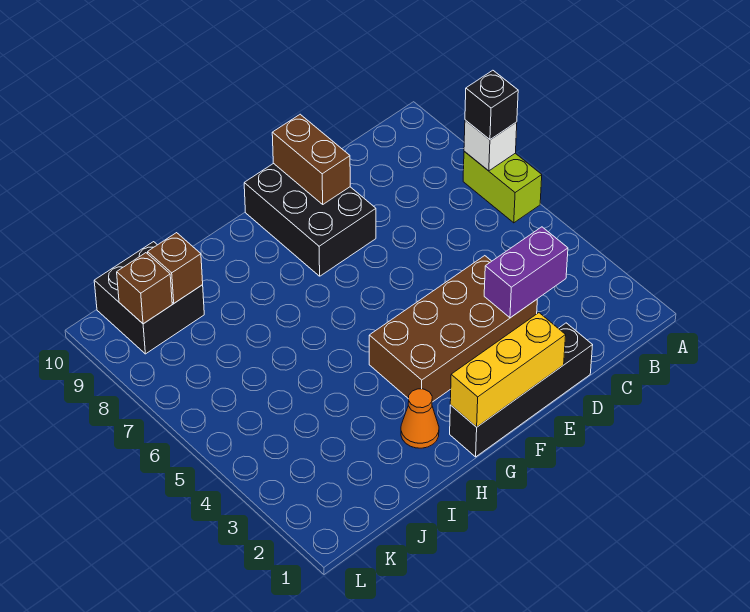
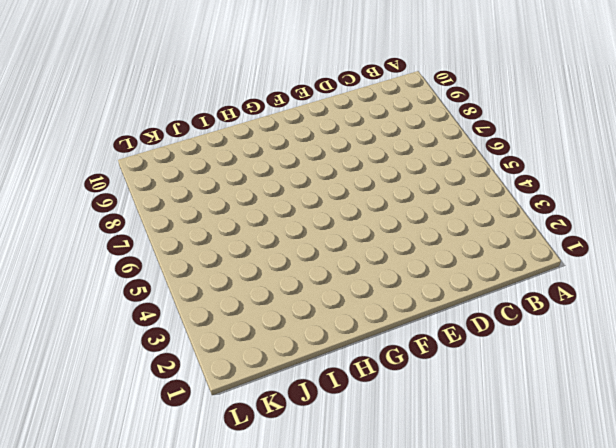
none -> lime 1x2 brick [463,152,542,223]
none -> black 1x4 brick [450,323,593,457]
none -> brown 2x4 brick [369,256,537,402]

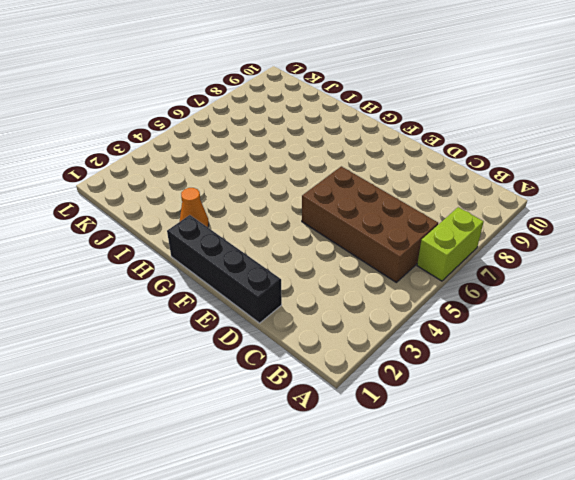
brown 2x4 brick [302,166,438,282] -> brown 2x4 brick moved to [369,256,537,402]
none -> black 2x3 brick [244,163,376,276]
none -> black 2x2 brick [94,242,204,354]
none -> white 1x1 brick [464,120,517,171]

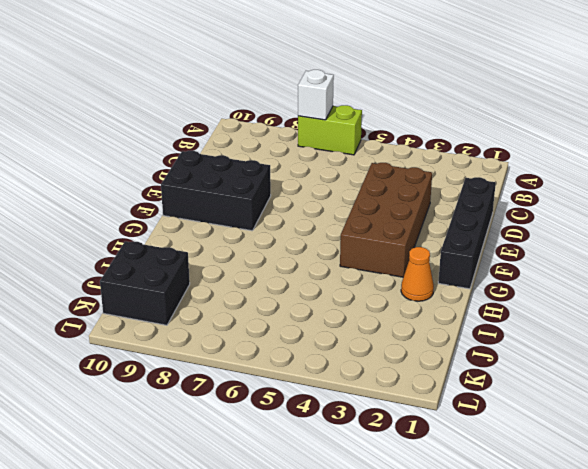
none -> purple 1x2 brick [484,227,568,318]
none -> yellow 1x3 brick [450,313,566,427]
none -> brown 1x2 brick [272,114,350,204]

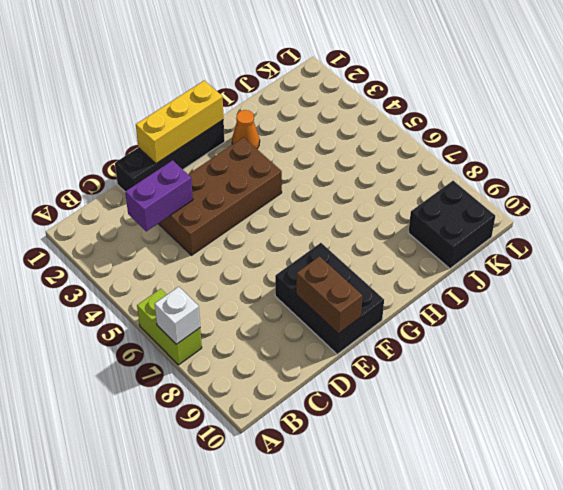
none -> brown 1x1 brick [148,233,203,303]
none -> brown 1x1 brick [117,253,172,324]
none -> black 1x1 brick [465,70,518,140]

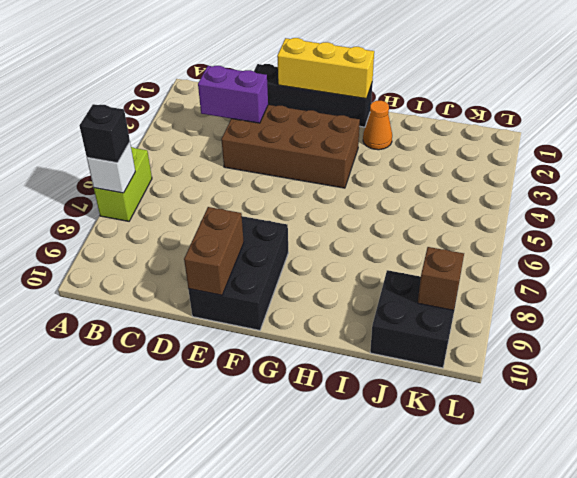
none -> brown 1x1 brick [148,233,203,303]

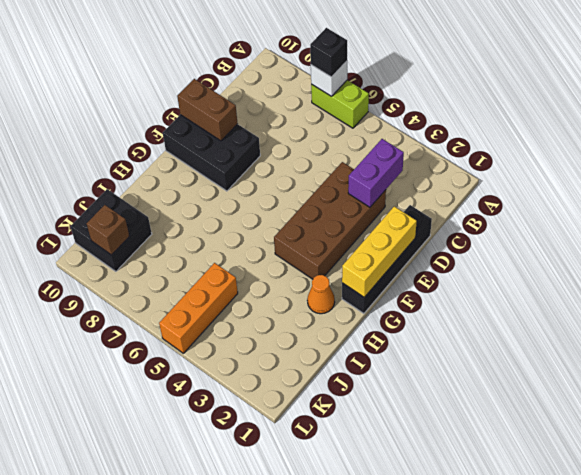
orange 1x3 brick [159,263,238,353] -> none
none -> brown 1x1 brick [148,233,203,303]

